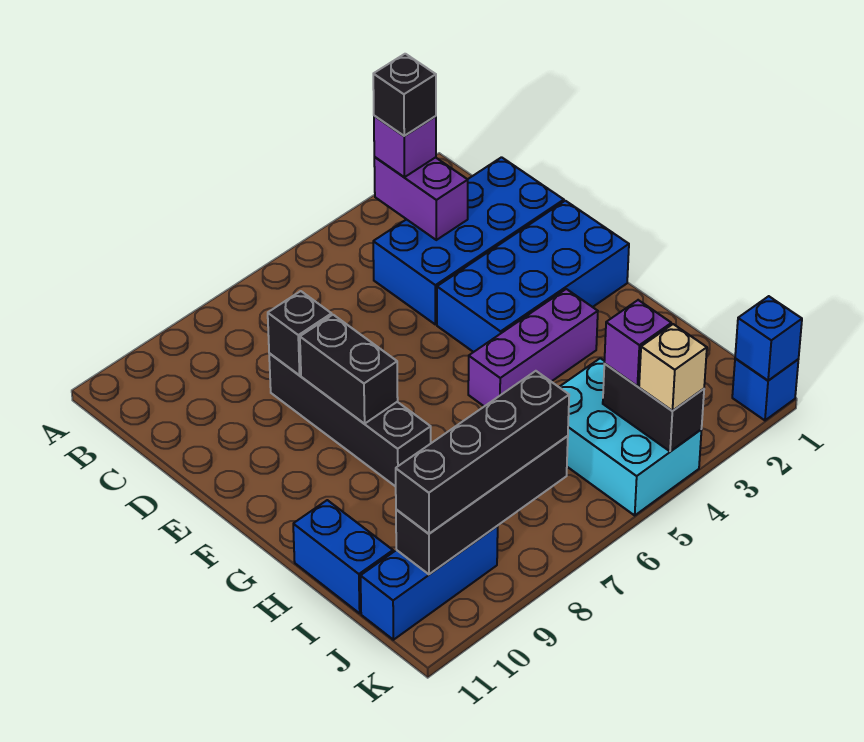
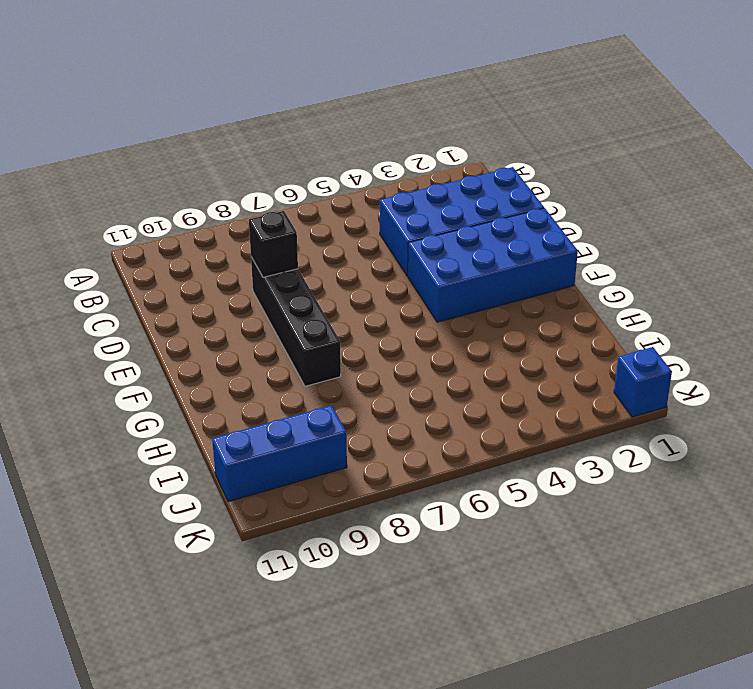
none -> purple 1x3 brick [468,289,598,406]
none -> blue 1x2 brick [293,500,393,613]
none -> cyan 2x3 brick [559,358,702,515]

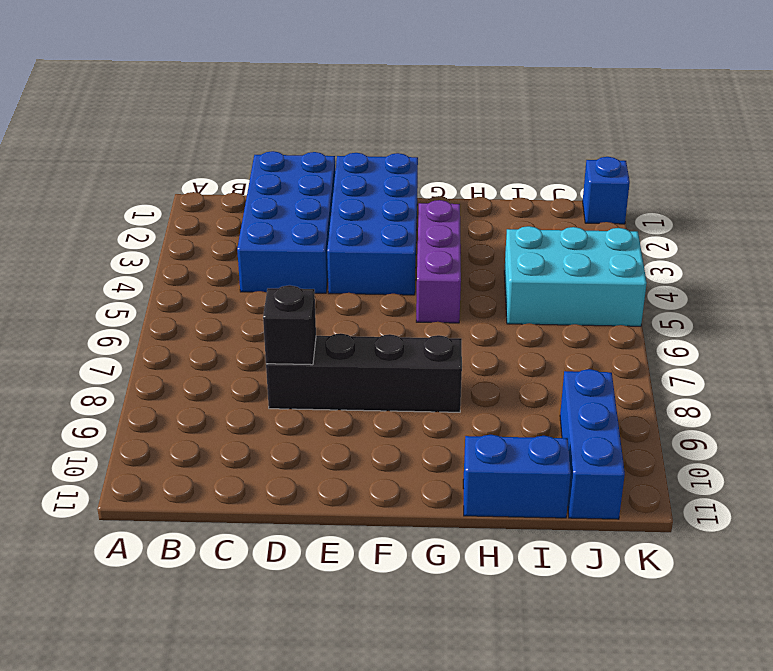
none -> purple 1x2 brick [374,157,468,240]
none -> black 1x2 brick [300,315,398,424]
none -> black 1x2 brick [603,363,704,452]

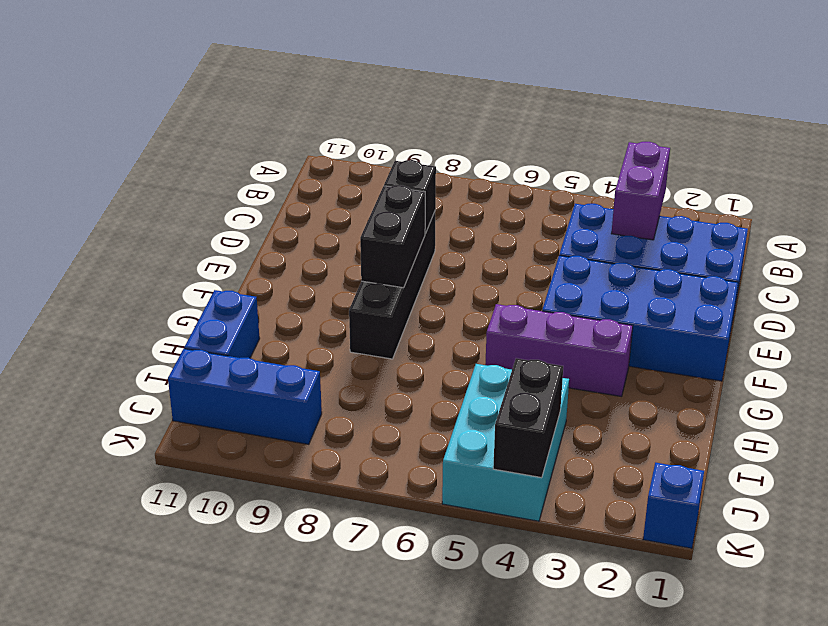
none -> black 1x4 brick [396,436,568,574]
none -> blue 1x1 brick [735,296,802,381]
none -> purple 1x1 brick [374,116,436,177]

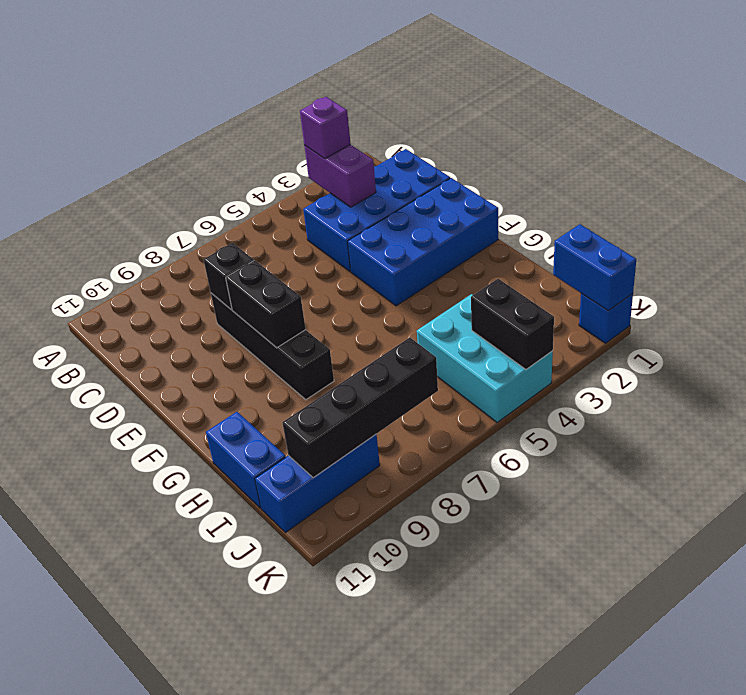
blue 1x2 brick [553,224,636,311] -> blue 1x1 brick [735,296,802,381]
none -> purple 1x3 brick [468,289,598,406]
none -> purple 1x1 brick [604,300,671,386]
none -> black 1x4 brick [396,371,569,534]

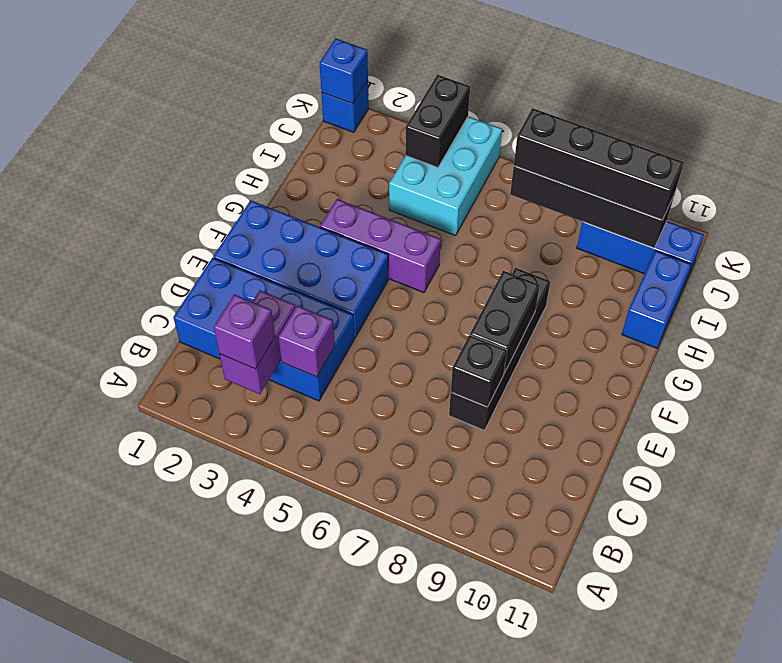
purple 1x1 brick [278,306,335,377] -> purple 1x1 brick moved to [604,300,671,386]
none -> tan 1x1 brick [639,324,707,411]
none -> black 1x1 brick [373,54,436,136]

